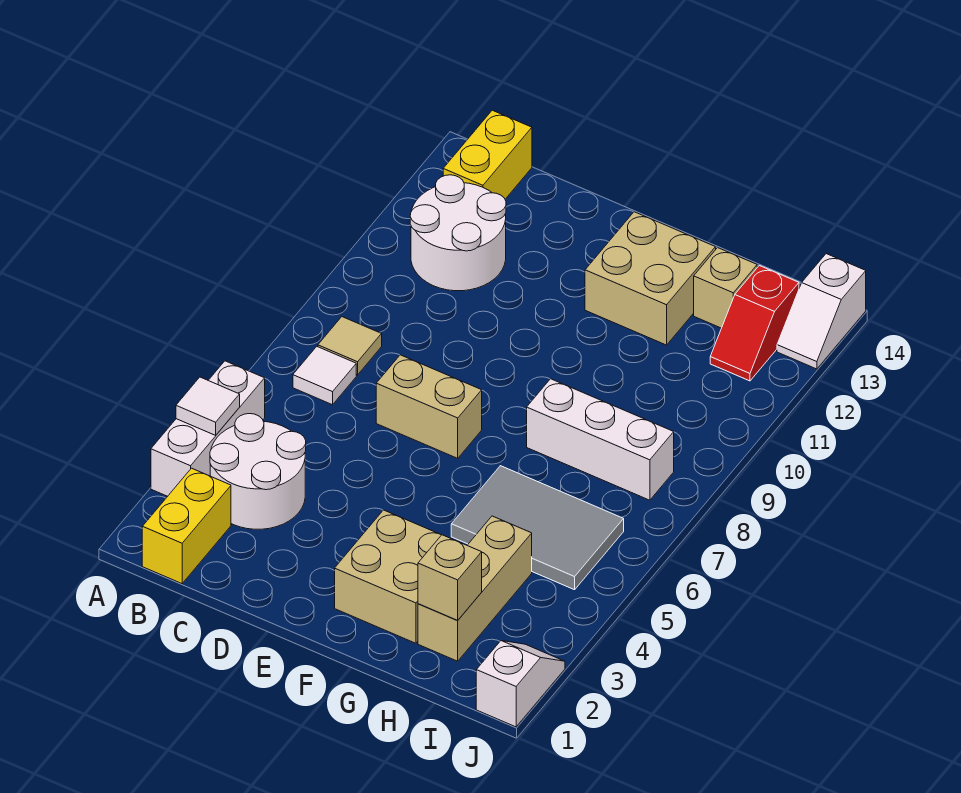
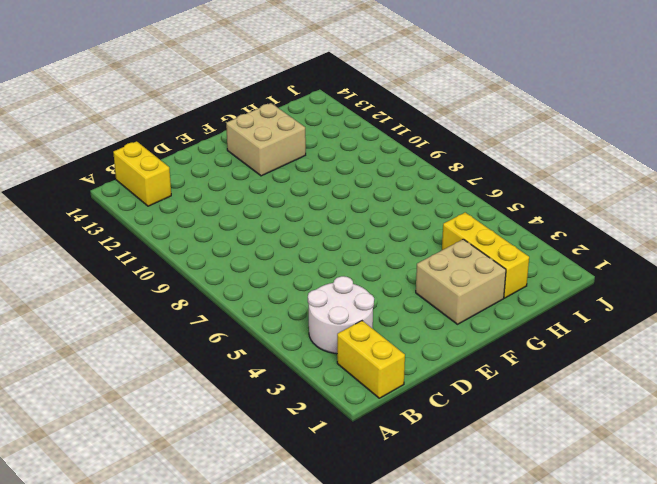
yellow 1x3 brick [442,212,529,298] -> tan 1x3 brick [418,516,532,661]
none -> white 1x3 brick [151,361,265,496]
none -> white 1x1 tile [293,347,356,405]
none -> tan 1x1 tile [318,317,382,375]

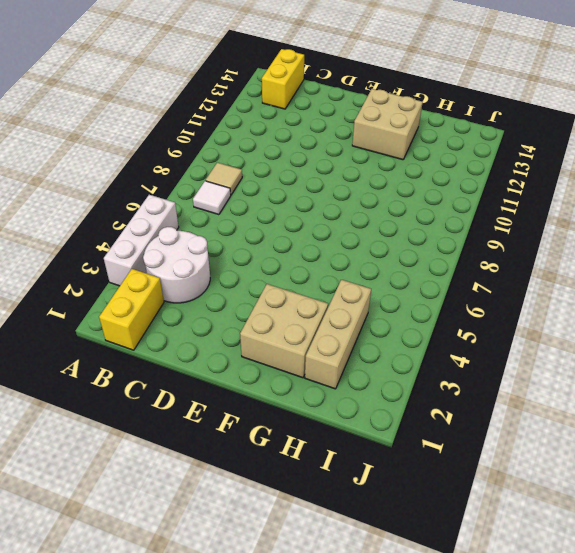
none -> white 2x2 round brick [410,175,506,291]
none -> tan 1x2 brick [376,355,482,458]
none -> grey 2x3 tile [451,466,624,590]

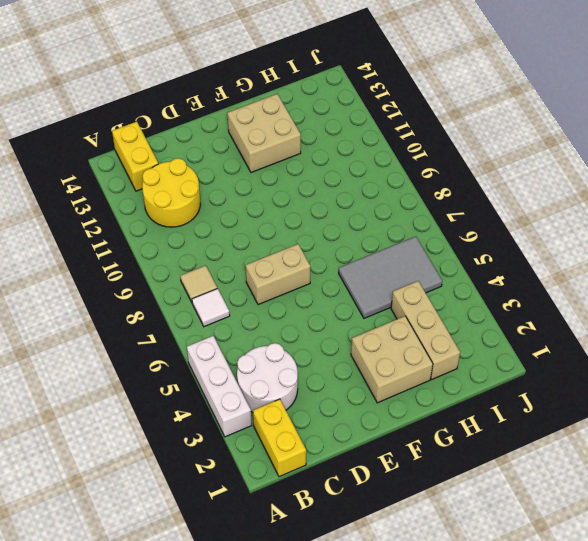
yellow 2x2 round brick [142,158,200,227] -> white 2x2 round brick [410,175,506,291]
none -> white 1x3 brick [527,379,674,500]
none -> tan 1x1 brick [694,248,757,328]
none -> red 1x2 slope [710,266,799,381]

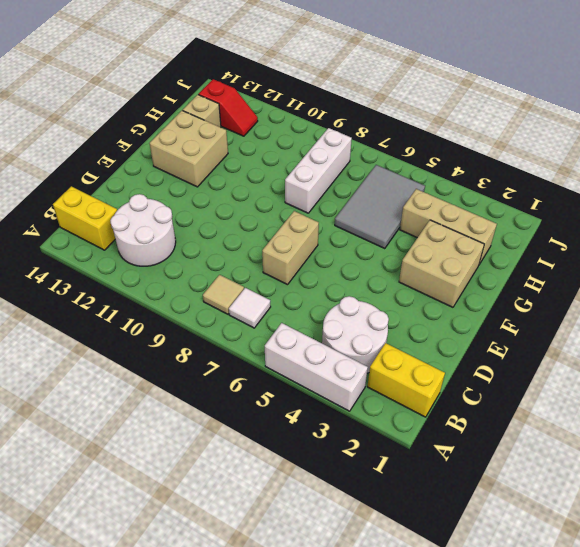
none -> white 1x2 slope [476,641,565,727]
none -> white 1x2 slope [777,254,866,369]
none -> white 1x1 tile [176,377,240,435]

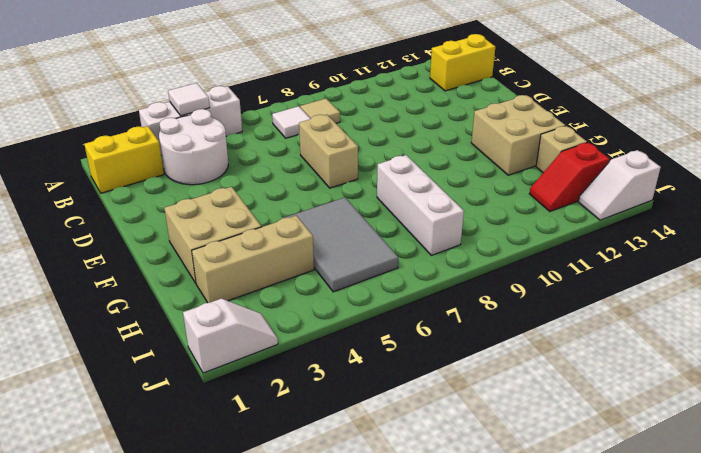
none -> white 2x2 round brick [410,175,506,291]
none -> tan 1x1 brick [418,535,482,620]

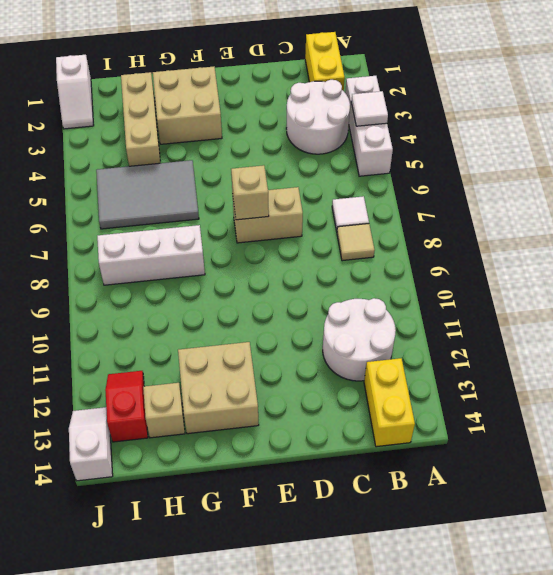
tan 1x1 brick [231,165,269,220] -> tan 1x1 brick moved to [418,535,482,620]

